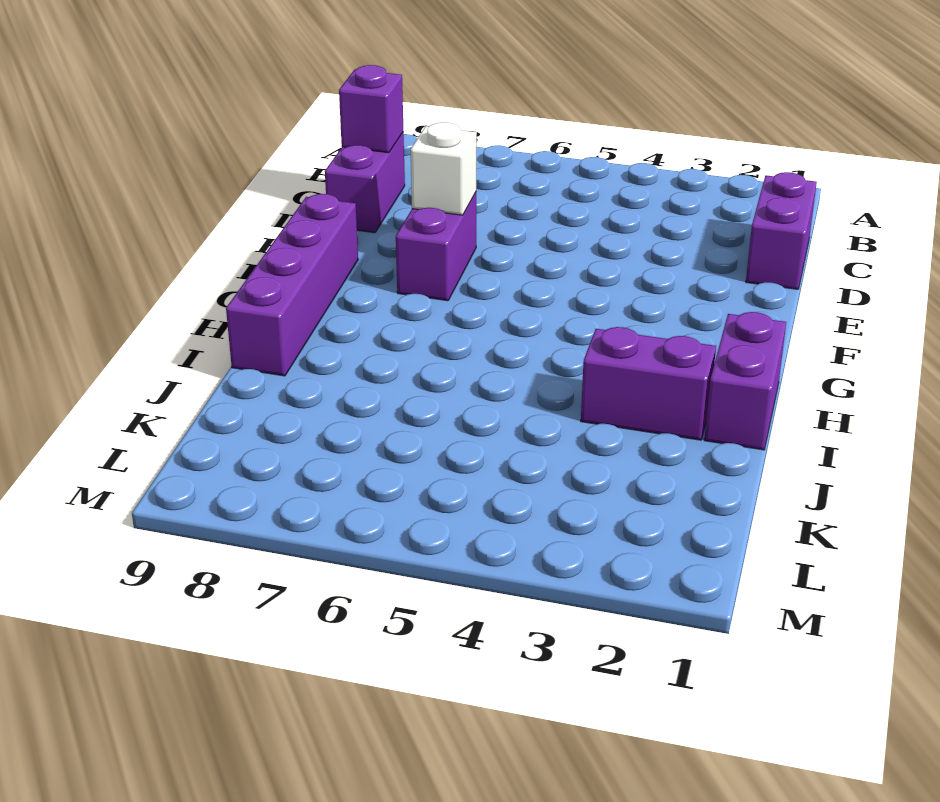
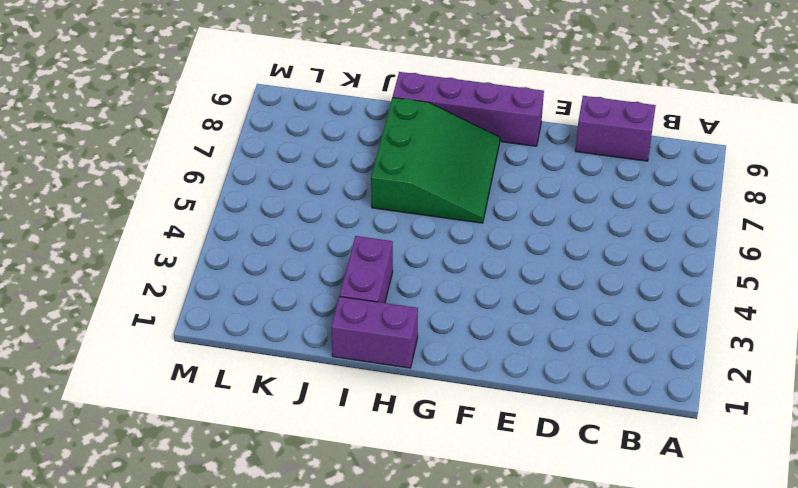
green 3x3 slope [371,97,500,223] -> none
none -> purple 1x2 brick [746,172,817,289]
none -> purple 1x2 brick [396,193,476,301]

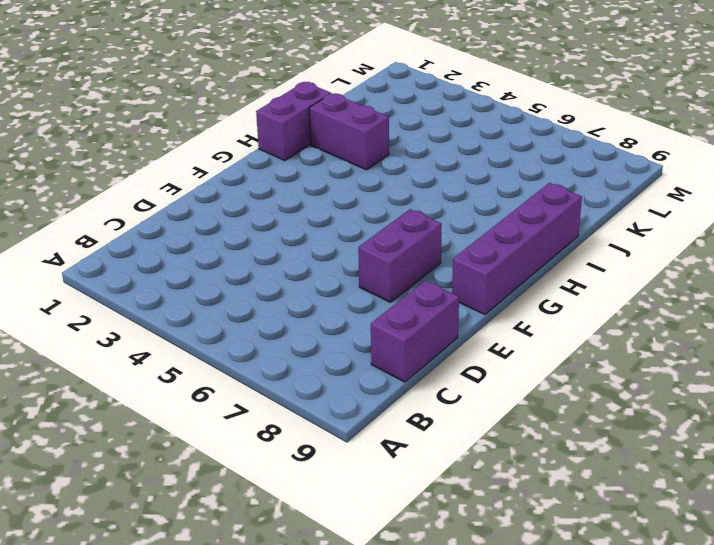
none -> purple 1x2 brick [746,172,817,289]
none -> purple 1x1 brick [339,65,403,153]

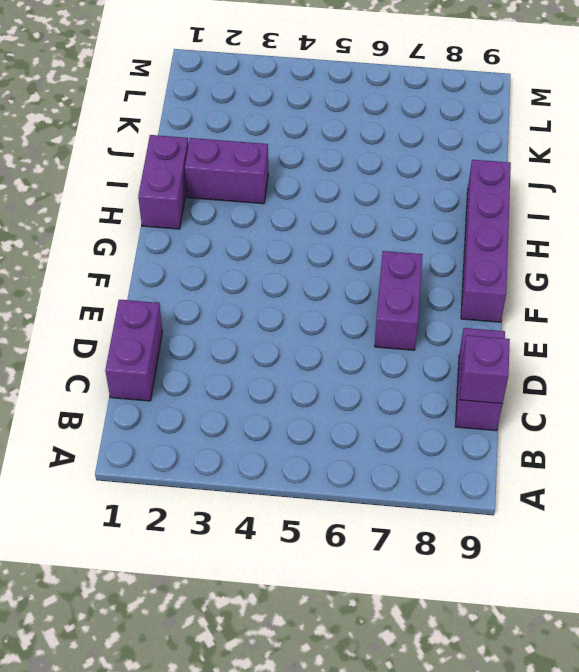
none -> white 1x1 brick [411,122,477,215]

